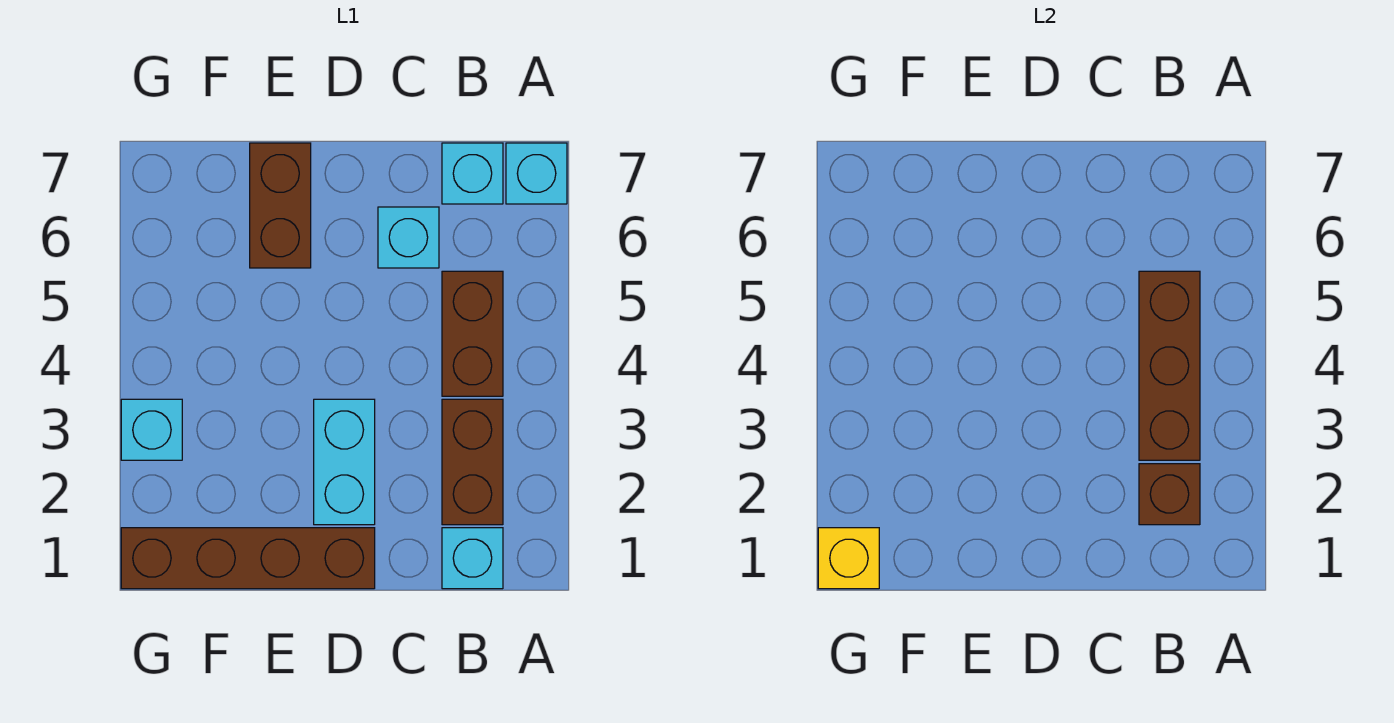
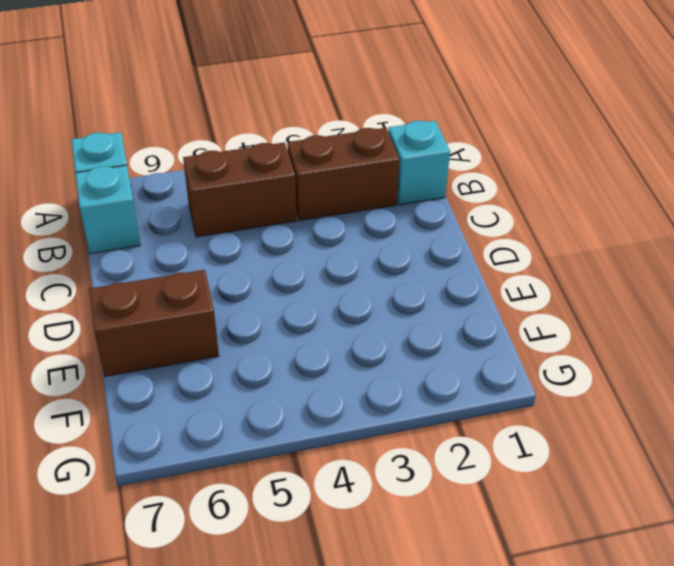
none -> cyan 1x1 brick [378,207,439,268]
none -> brown 1x4 brick [121,528,375,589]
none -> cyan 1x2 brick [314,399,375,525]

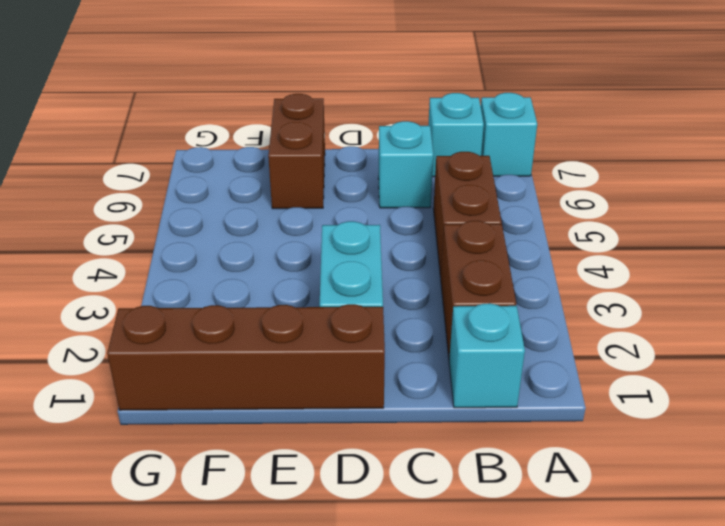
none -> cyan 1x1 brick [121,399,182,460]
none -> brown 1x1 brick [1139,464,1200,525]
none -> brown 1x3 brick [1139,271,1200,460]

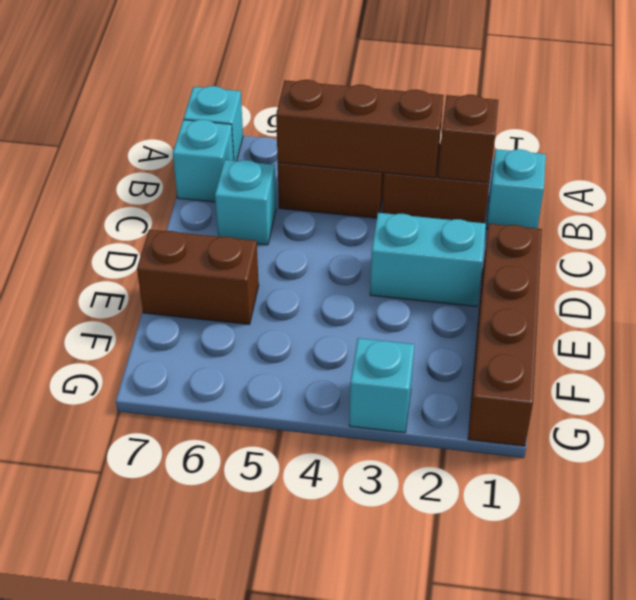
none -> yellow 1x1 brick [818,528,879,589]

